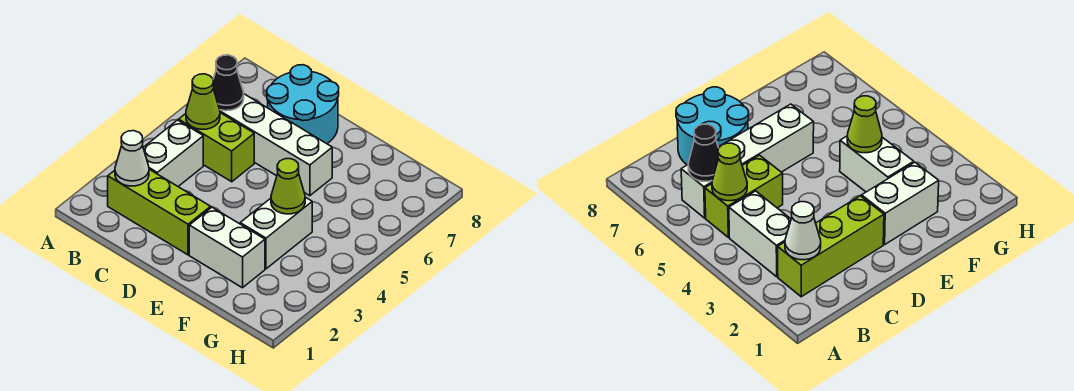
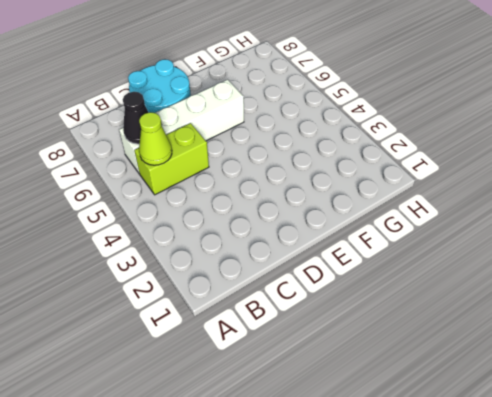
none -> lime 1x3 brick [108,169,211,255]
none -> white 1x2 brick [143,120,203,186]

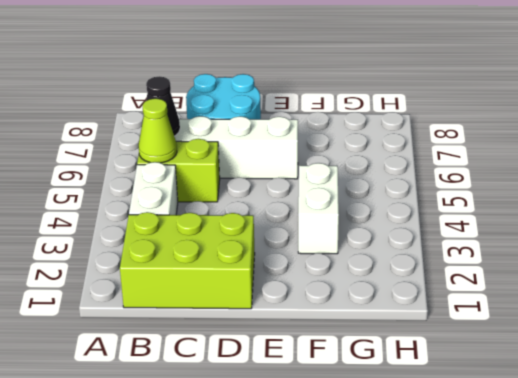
lime 2x3 brick [120,212,255,309] -> lime 1x3 brick [108,169,211,255]
none -> white 1x2 brick [189,207,265,288]
none -> white 1x1 cone [115,131,149,186]

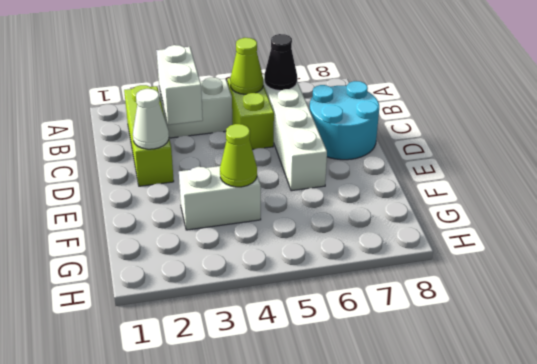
white 1x2 brick [156,45,203,125] -> white 1x2 brick moved to [189,207,265,288]
white 1x1 cone [133,89,169,149] -> white 1x1 cone moved to [115,131,149,186]

